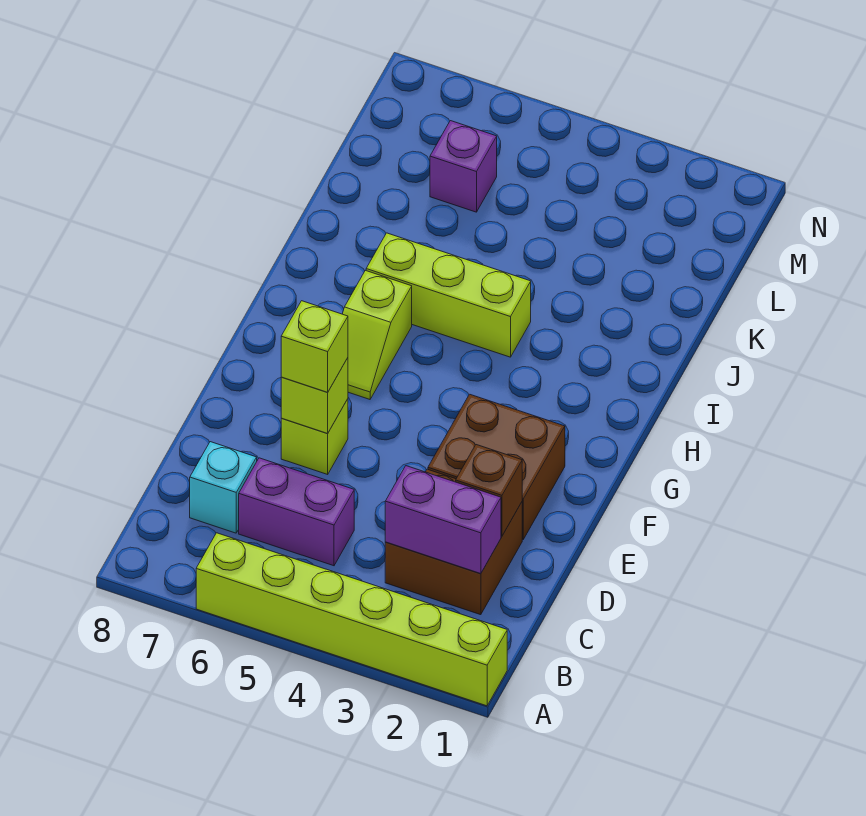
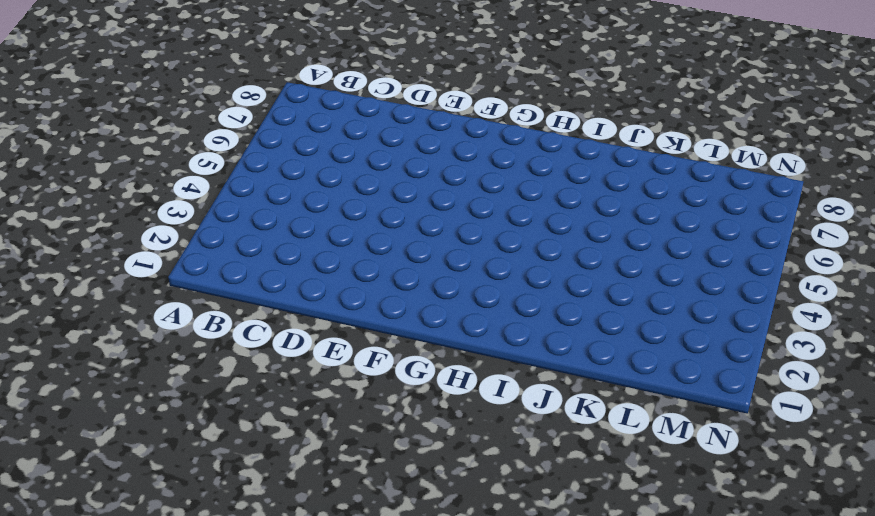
none -> lime 1x6 brick [196,533,507,706]
none -> brown 2x2 brick [385,469,522,615]
none -> purple 1x2 brick [239,458,354,566]

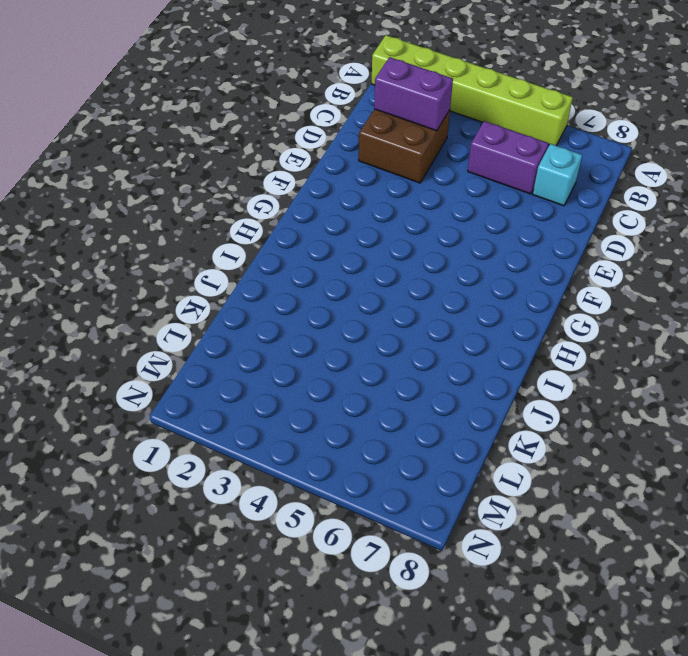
none -> brown 2x2 brick [428,394,565,540]
none -> lime 1x1 brick [281,399,348,474]
none -> lime 1x2 slope [343,270,412,399]

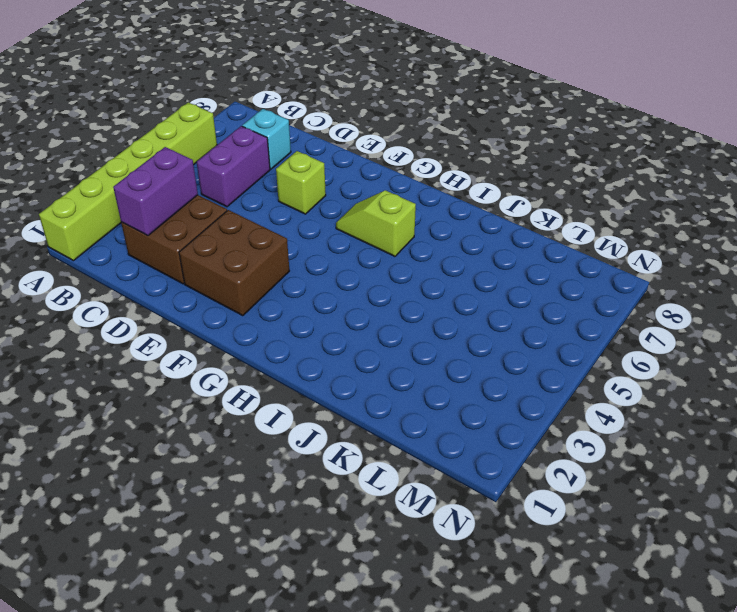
none -> lime 1x3 brick [366,233,531,357]
none -> purple 1x1 brick [430,121,497,212]
none -> brown 1x1 brick [456,445,522,536]

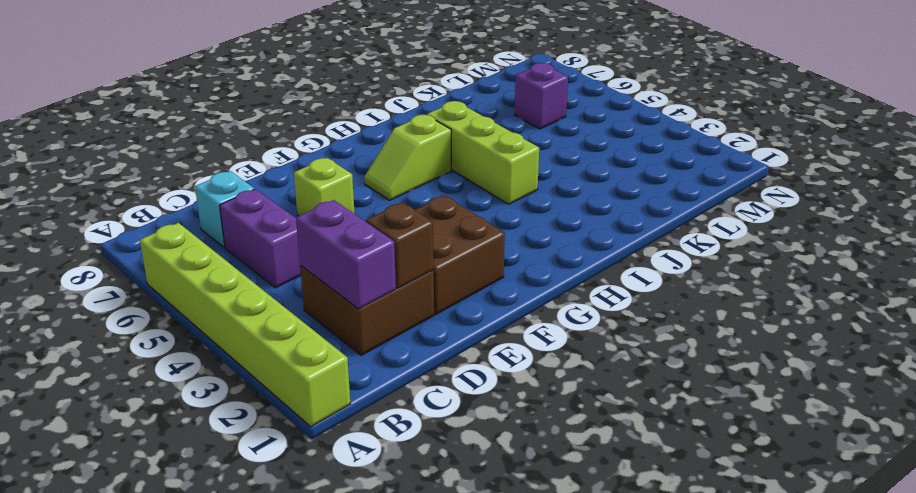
none -> lime 1x1 brick [281,358,348,433]
none -> lime 1x1 brick [281,301,348,392]

